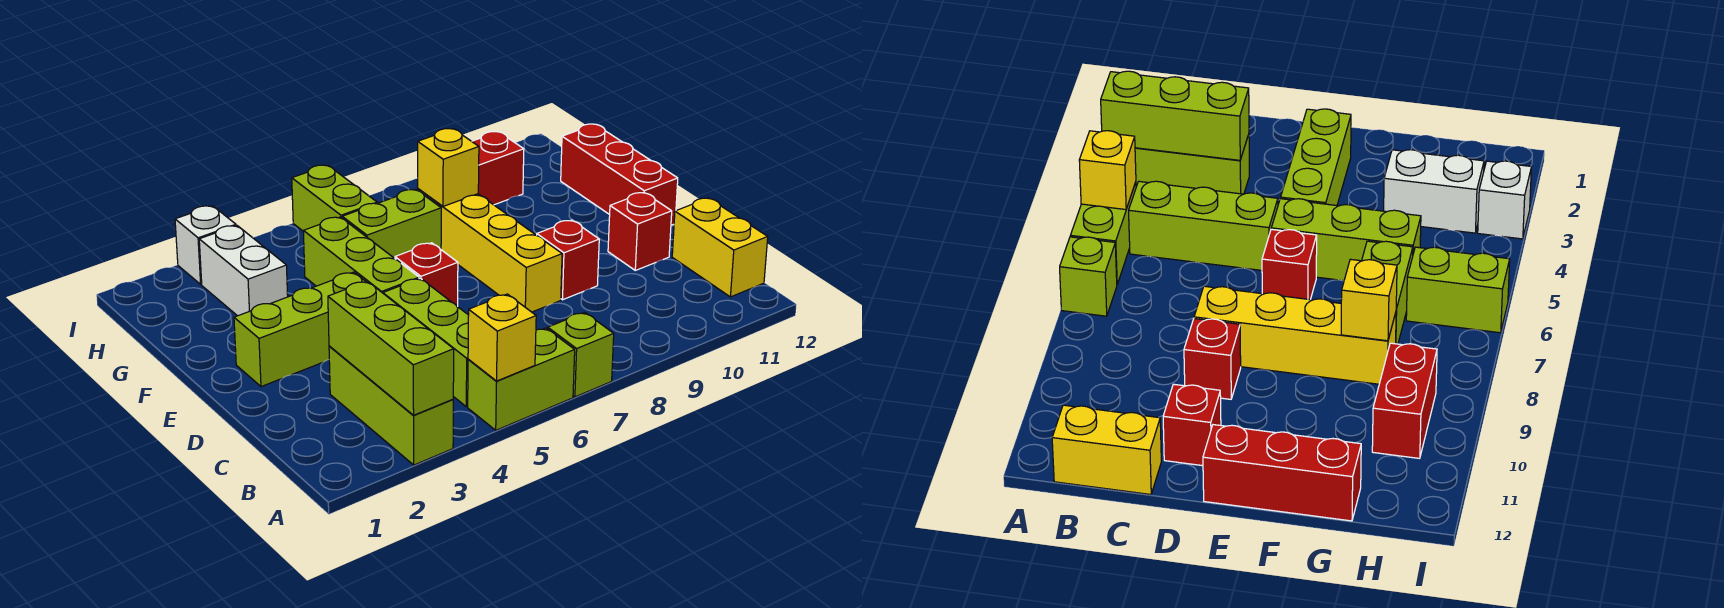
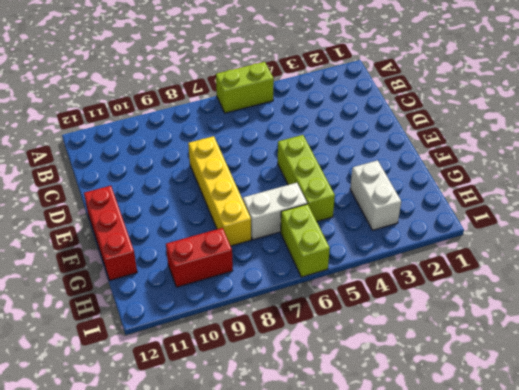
white 1x2 brick [243,183,307,240] -> lime 1x2 brick [342,190,441,258]
none -> lime 1x3 brick [329,346,453,465]
none -> lime 1x1 brick [548,312,614,397]
none -> lime 1x3 brick [383,278,469,407]

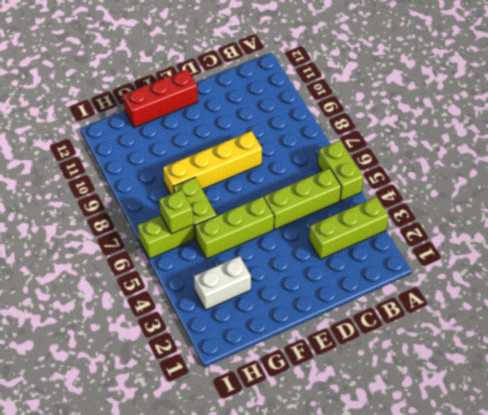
lime 1x1 brick [159,190,193,234] -> lime 1x1 brick moved to [548,312,614,397]
none -> yellow 1x2 brick [672,198,768,297]
none -> red 1x1 brick [537,220,599,300]
none -> red 1x1 brick [608,193,672,270]

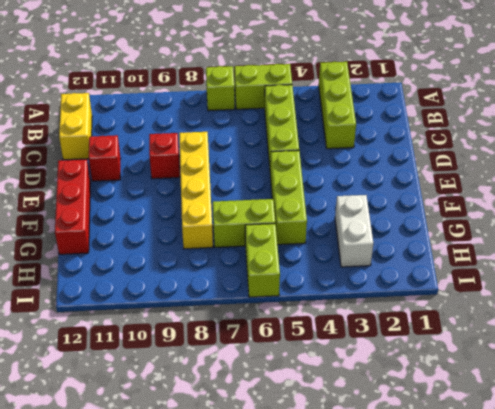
none -> lime 1x3 brick [234,272,366,387]
none -> red 1x1 brick [395,243,458,307]
none -> red 1x2 brick [472,132,524,205]

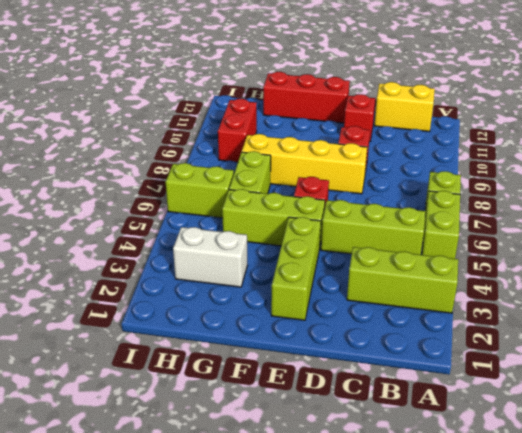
none -> white 1x1 brick [175,206,236,284]
none -> lime 1x3 brick [328,281,454,415]
none -> yellow 1x1 brick [468,294,536,381]

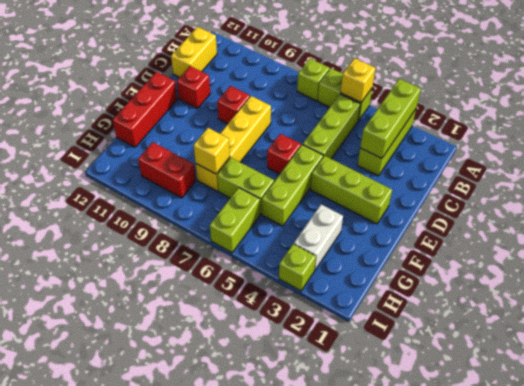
lime 1x1 brick [279,244,316,291] -> white 1x1 brick [175,206,236,284]

